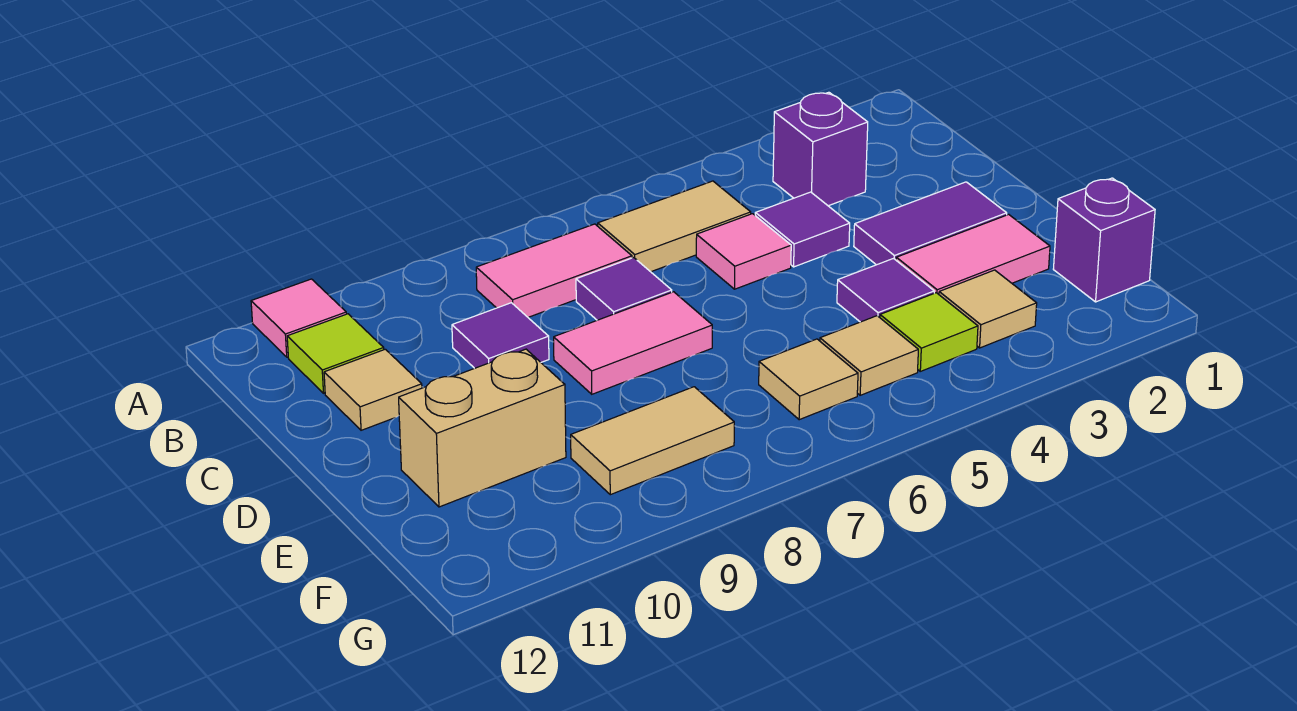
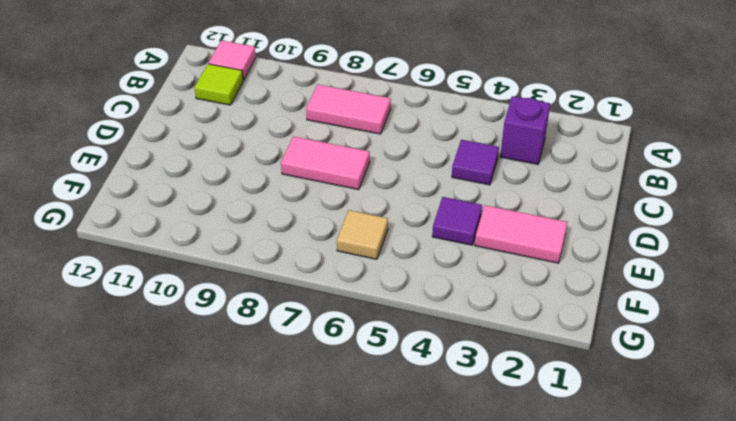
none -> tan 1x2 tile [598,181,751,272]
none -> pink 1x1 tile [696,214,791,289]
none -> purple 1x1 tile [576,258,672,320]

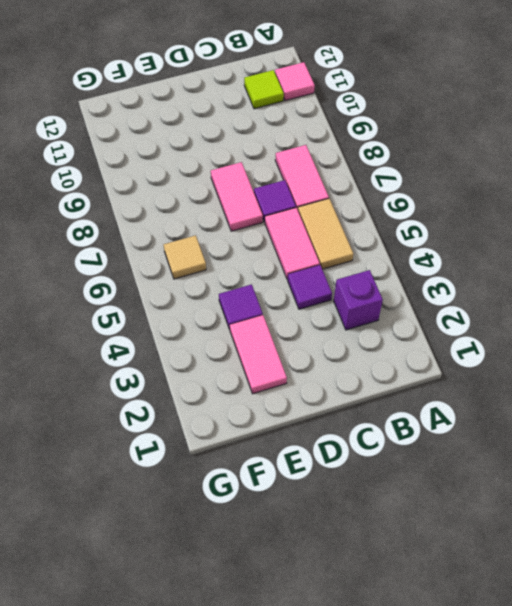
pink 1x2 tile [265,208,320,279] -> pink 1x1 tile [696,214,791,289]
none -> purple 1x1 tile [452,303,549,368]
none -> tan 1x1 tile [324,349,422,430]
none -> purple 1x2 tile [854,182,1007,265]

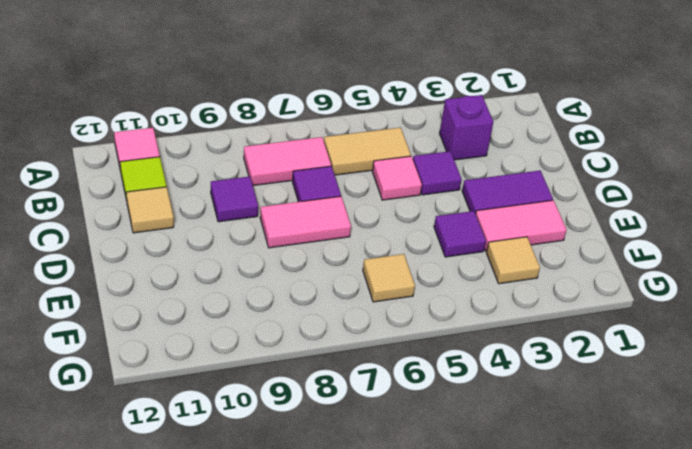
none -> tan 1x2 brick [399,349,566,507]
none -> purple 1x1 brick [1053,178,1155,302]
none -> lime 1x1 tile [880,293,978,371]

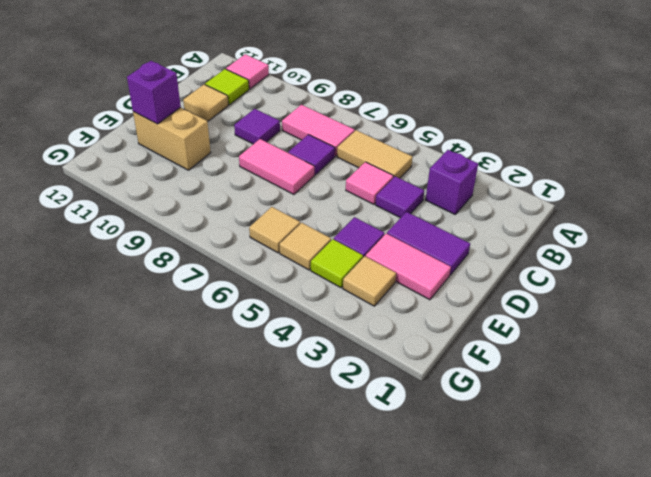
purple 1x1 brick [127,61,181,124] -> purple 1x1 brick moved to [1053,178,1155,302]
none -> tan 1x2 tile [571,387,734,495]

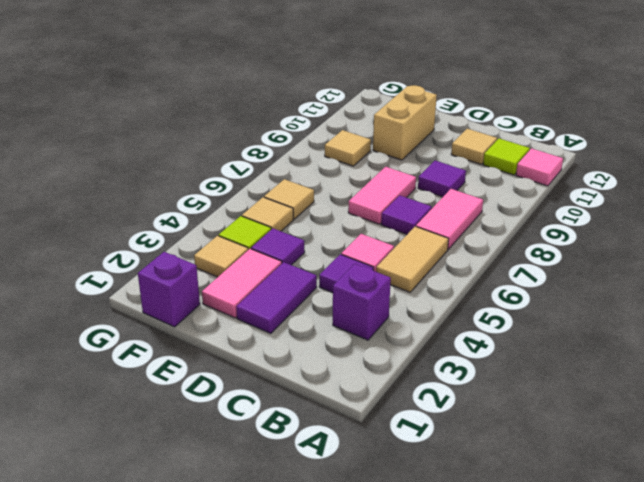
tan 1x1 tile [325,130,371,166] -> tan 1x2 tile [571,387,734,495]

